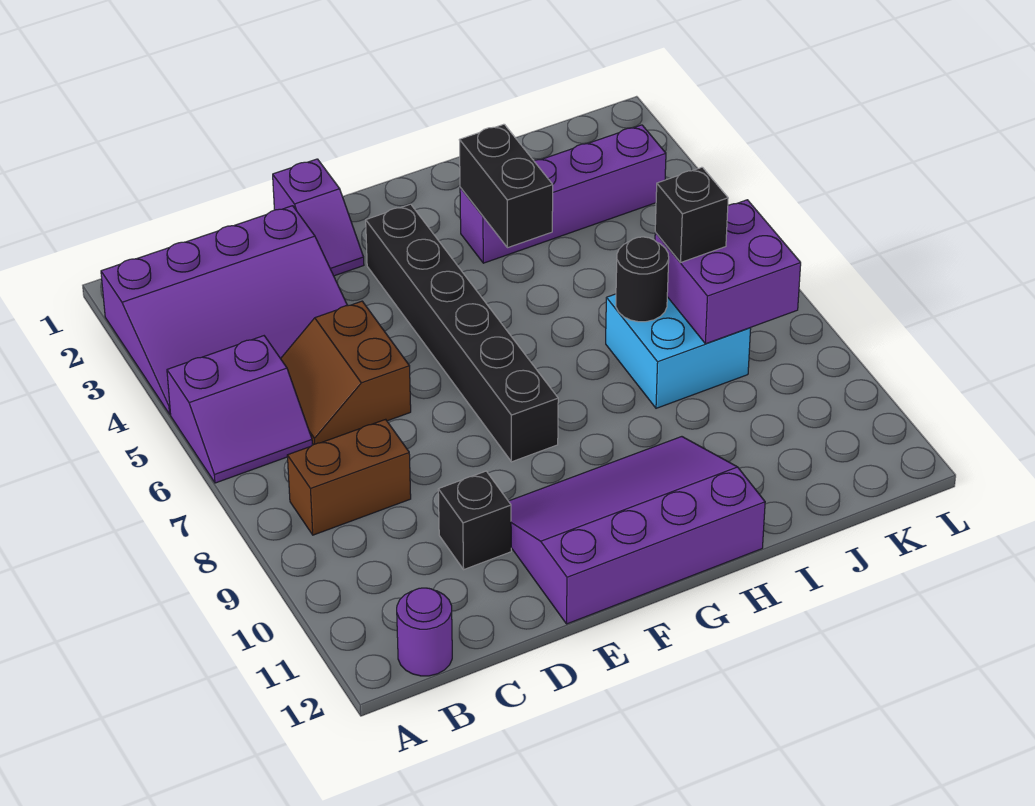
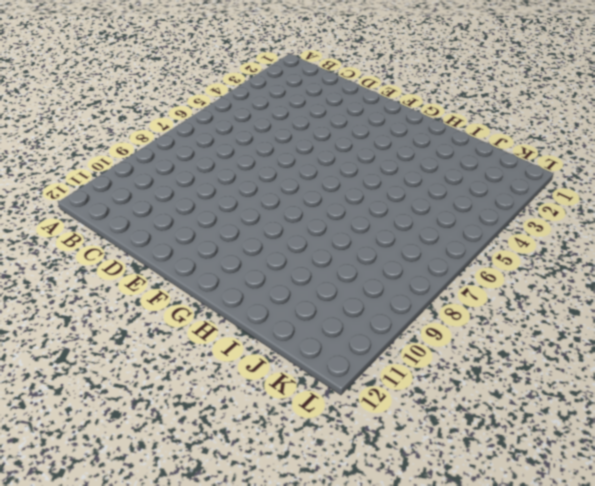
none -> purple 3x4 slope [101,206,348,414]
none -> purple 2x2 slope [167,336,312,483]
none -> brown 1x2 brick [287,419,411,535]

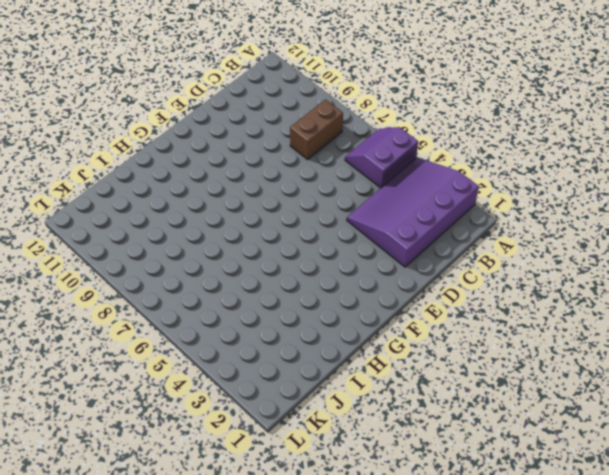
none -> purple 1x1 round brick [397,588,452,676]
none -> brown 2x2 slope [281,301,411,445]
none -> black 1x1 brick [438,471,511,569]

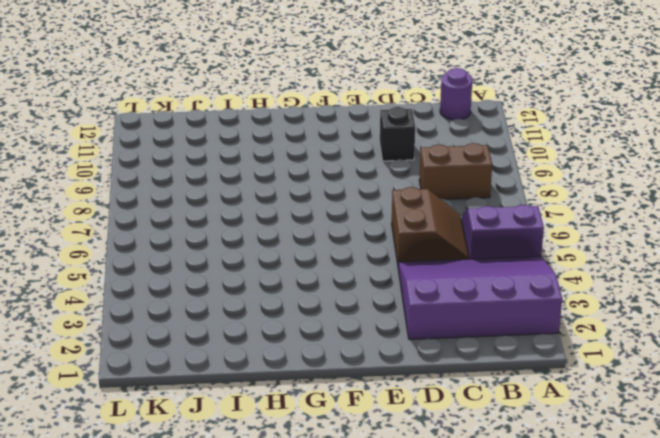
none -> purple 1x2 slope [273,159,364,276]
none -> purple 3x4 slope [509,437,765,624]
none -> black 1x6 brick [366,204,558,462]

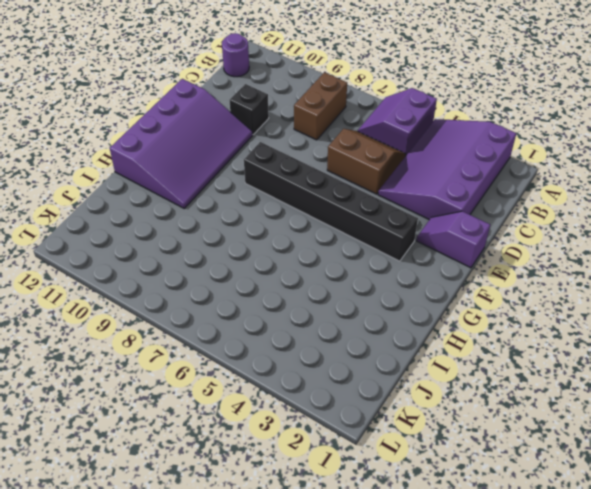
none -> purple 1x4 brick [460,125,666,263]
none -> cyan 2x2 brick [606,294,751,408]
none -> black 1x2 brick [460,124,553,248]

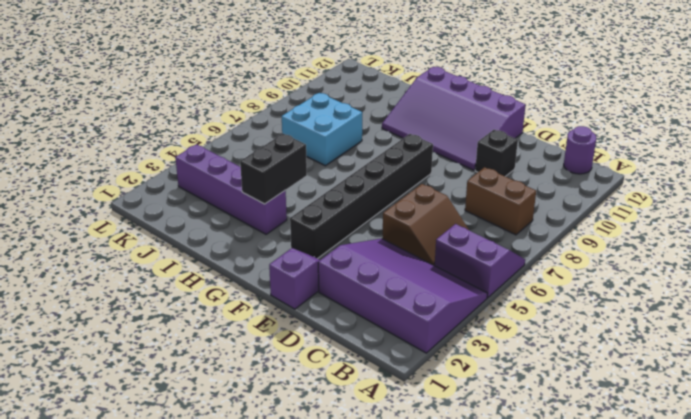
none -> black 1x1 round brick [616,237,669,322]
none -> purple 2x2 brick [655,200,801,344]
none -> black 1x1 brick [655,167,728,263]

